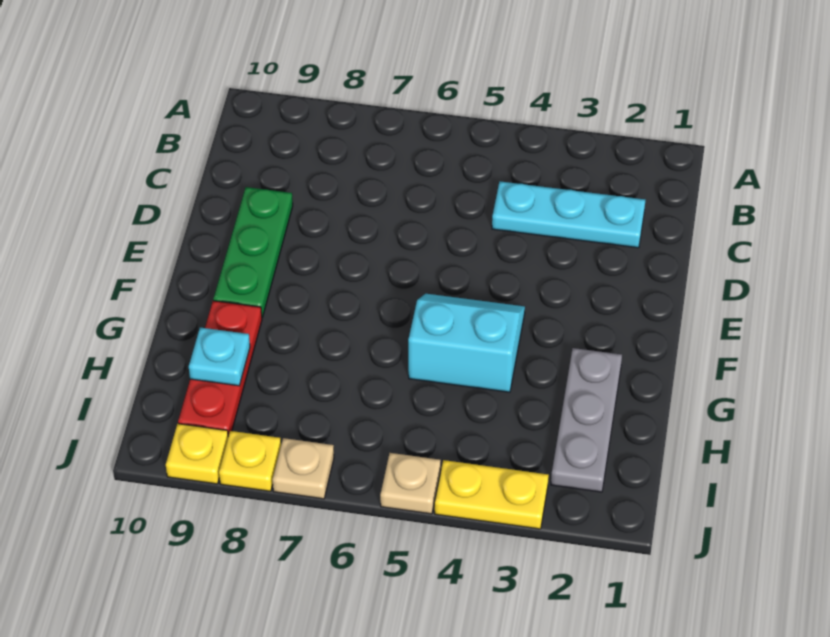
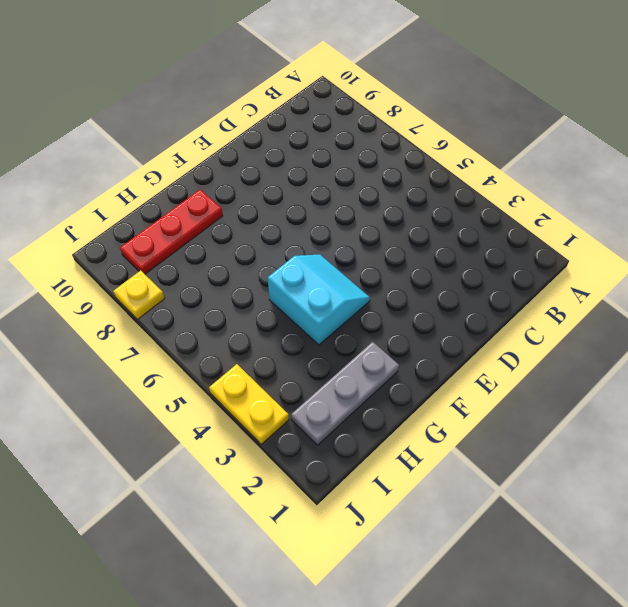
none -> cyan 1x3 plate [492,181,645,248]
none -> green 1x3 plate [213,187,293,317]

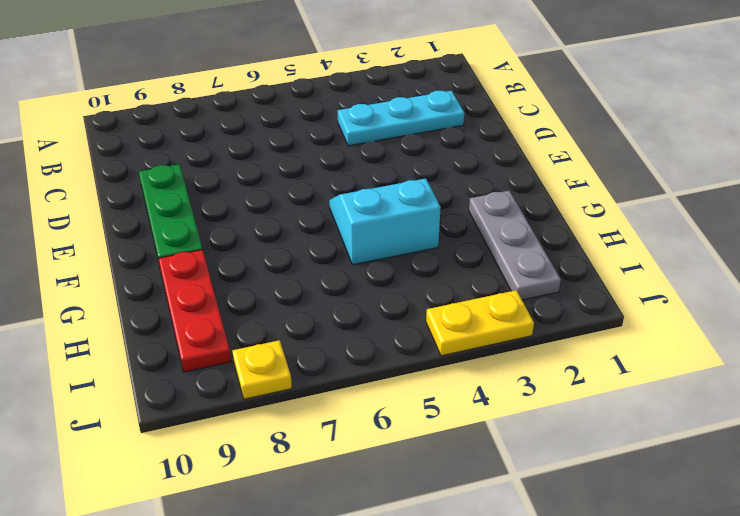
none -> tan 1x1 plate [380,453,441,514]
none -> tan 1x1 plate [273,438,334,499]

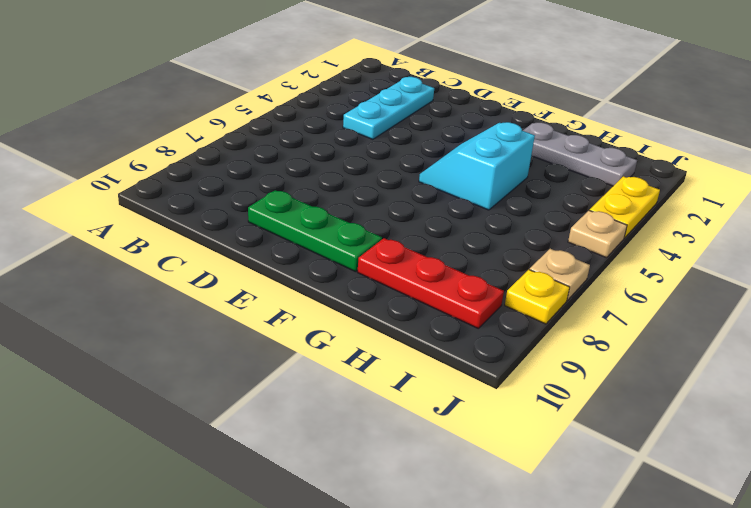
none -> yellow 1x1 plate [166,424,228,484]
none -> cyan 1x1 plate [189,328,250,386]

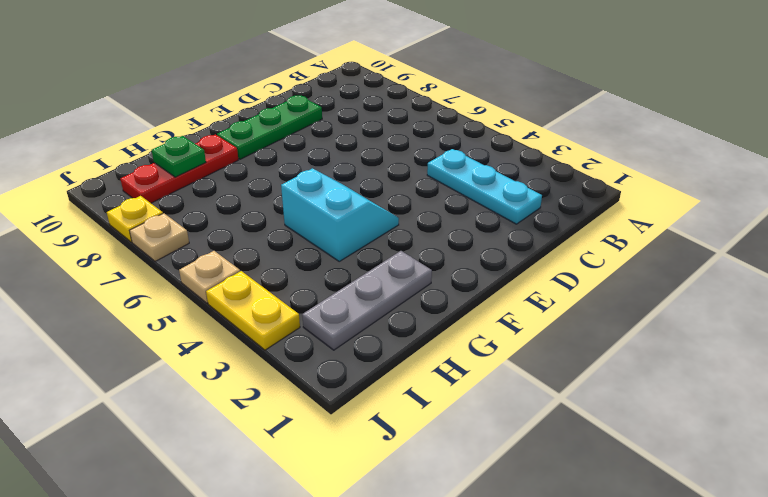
green 1x1 plate [152,136,206,177] -> cyan 1x1 plate [189,328,250,386]
none -> yellow 1x1 plate [166,424,228,484]

